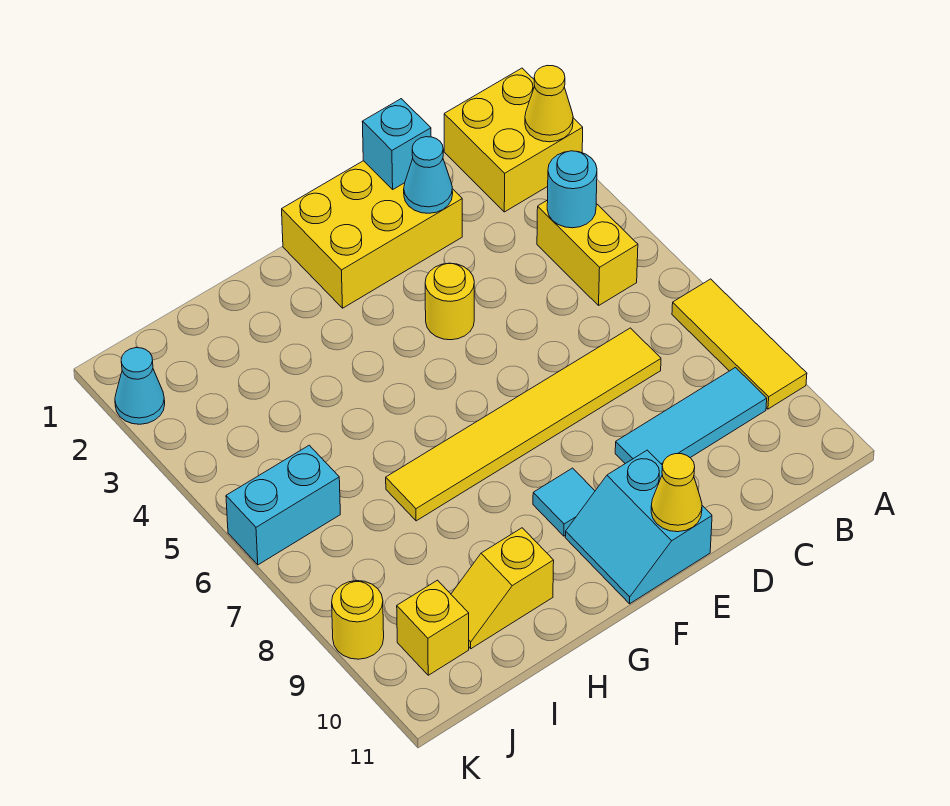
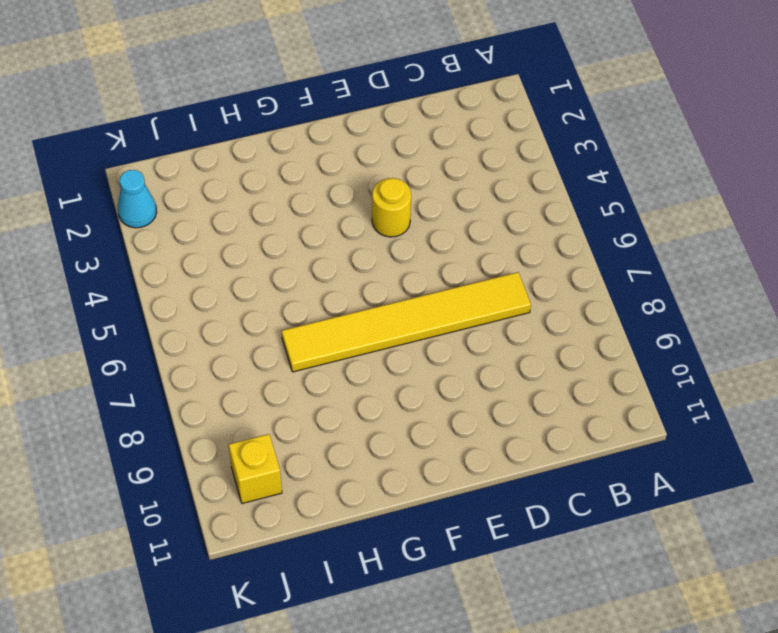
none -> yellow 2x2 brick [444,68,583,212]
none -> yellow 1x3 tile [672,279,807,409]
none -> yellow 1x2 brick [537,200,638,305]

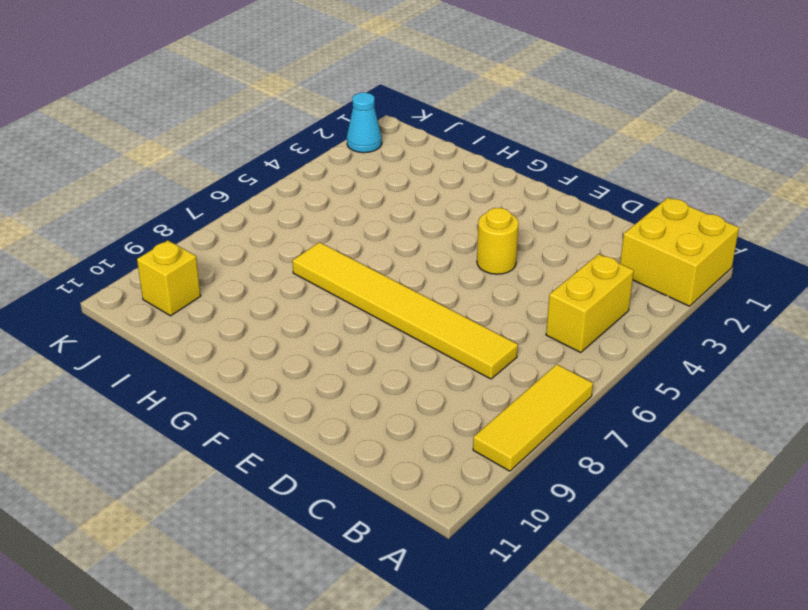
none -> cyan 1x3 tile [615,368,767,465]
none -> yellow 2x3 brick [282,161,462,308]
none -> cyan 2x2 slope [565,450,712,604]

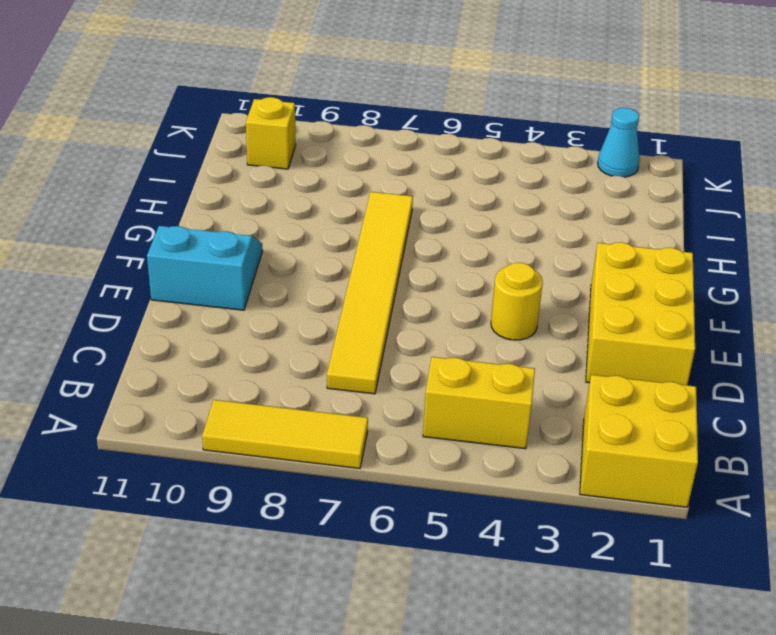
none -> cyan 1x3 tile [615,368,767,465]
none -> cyan 1x1 tile [533,468,595,536]
none -> yellow 1x2 slope [451,528,554,649]

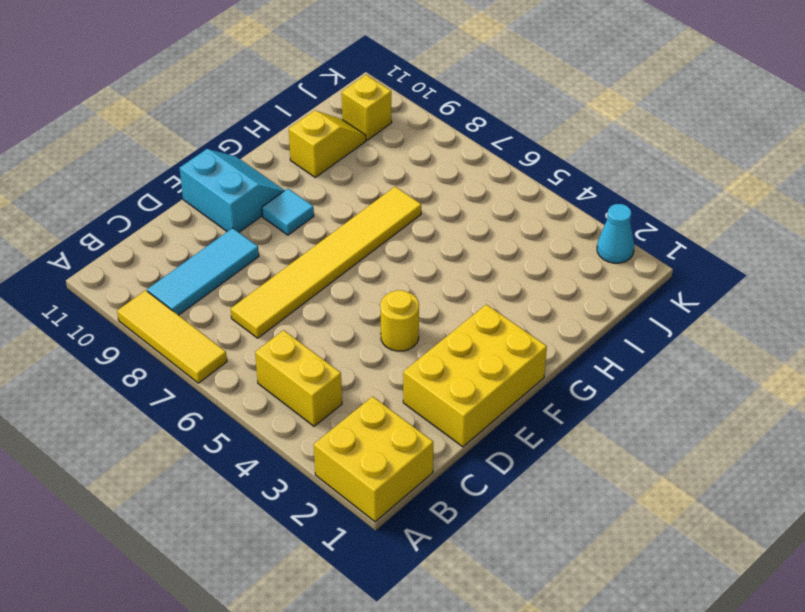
none -> cyan 1x2 brick [226,445,340,565]
none -> yellow 1x1 round brick [332,581,384,659]
none -> yellow 1x1 cone [525,65,573,142]

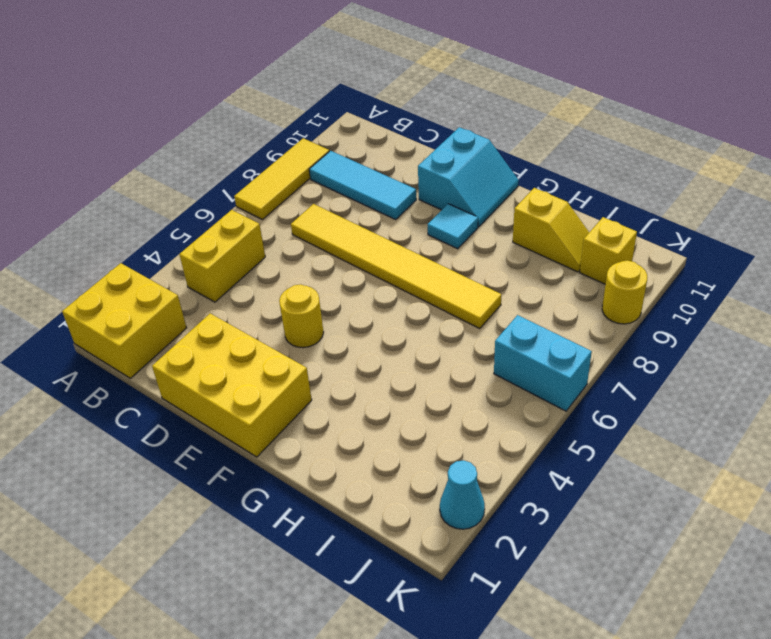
none -> yellow 1x1 cone [525,65,573,142]
none -> cyan 1x1 round brick [547,151,597,228]
none -> cyan 1x1 brick [362,99,431,189]

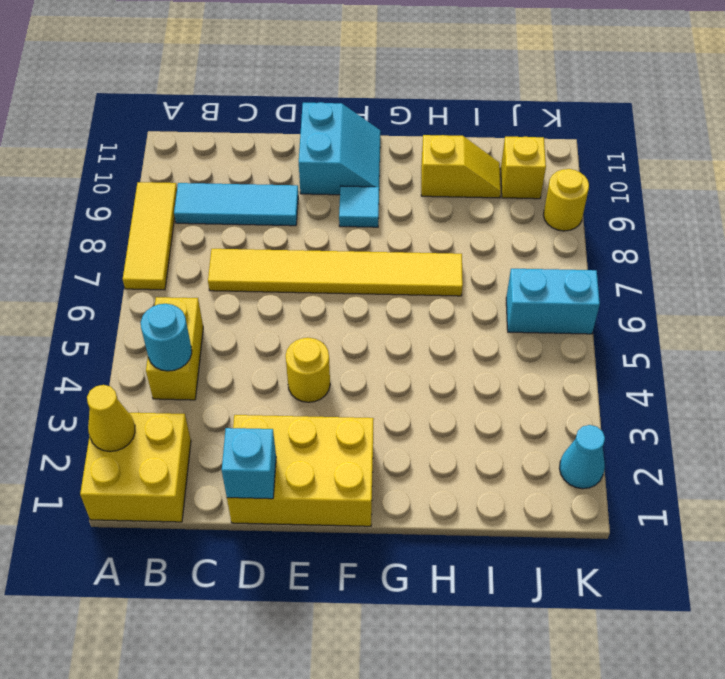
none -> cyan 1x1 cone [404,137,453,213]
none -> yellow 1x1 cone [651,454,702,532]

